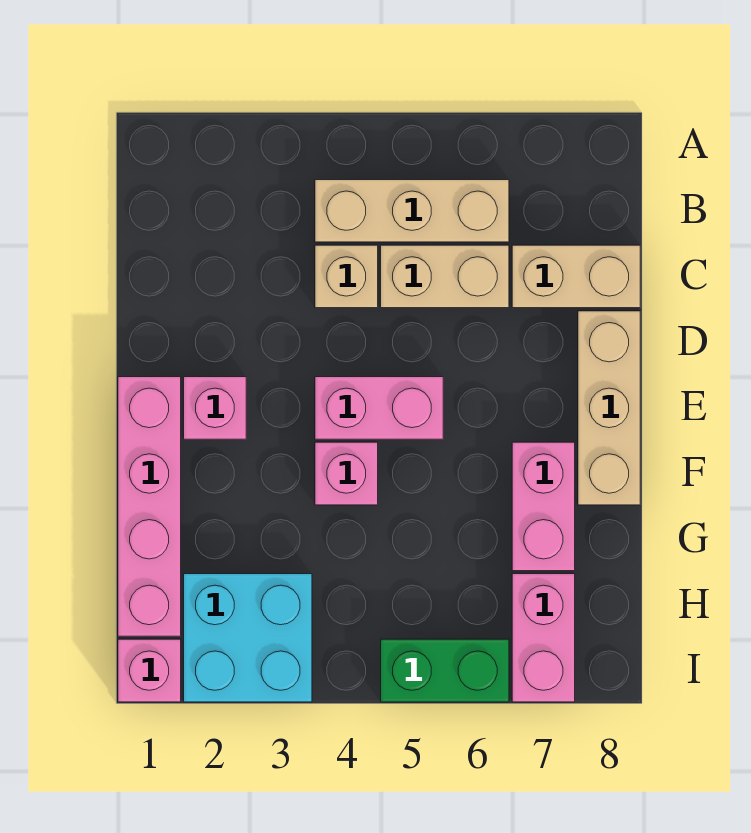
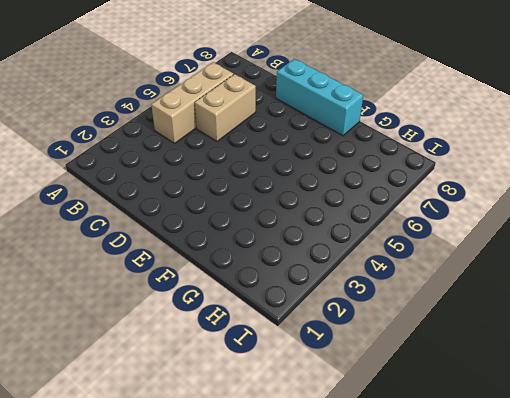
cyan 1x3 brick [276,59,363,136] -> tan 1x3 brick [578,311,640,505]
none -> tan 1x1 brick [315,245,378,308]
none -> tan 1x2 brick [512,245,640,308]
none -> pink 1x4 brick [118,377,181,636]

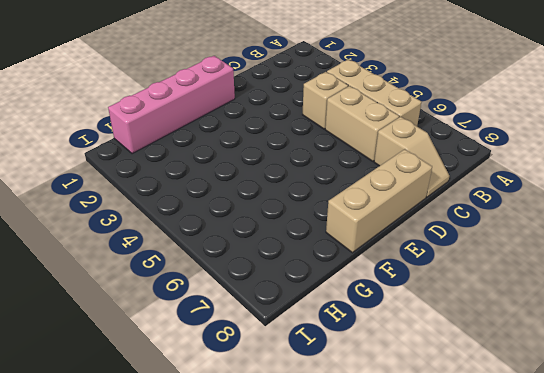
tan 1x2 slope [374,117,449,197] -> tan 1x2 brick [512,245,640,308]
none -> pink 1x1 brick [184,377,246,439]
none -> pink 1x2 brick [315,377,443,439]
none -> pink 1x1 brick [315,442,378,505]

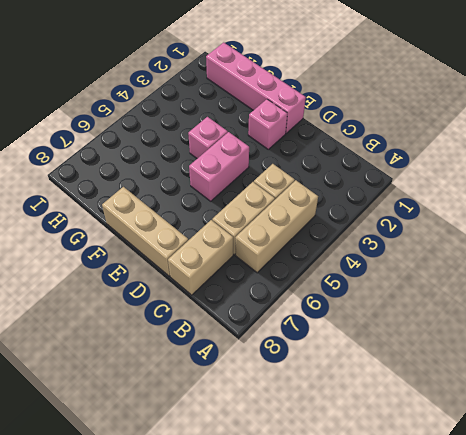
none -> pink 1x2 brick [512,442,575,571]
none -> cyan 2x2 brick [184,574,312,702]
none -> pink 1x2 brick [512,574,575,702]

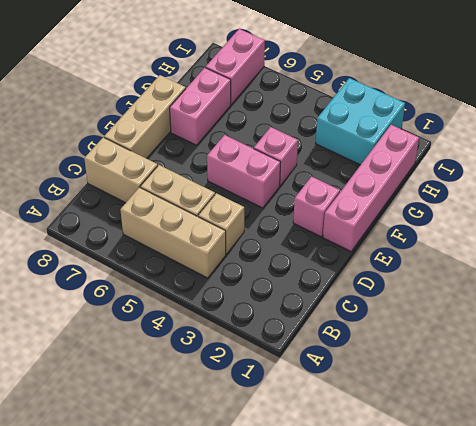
none -> pink 1x1 brick [118,639,181,702]
none -> green 1x2 brick [381,639,509,702]

